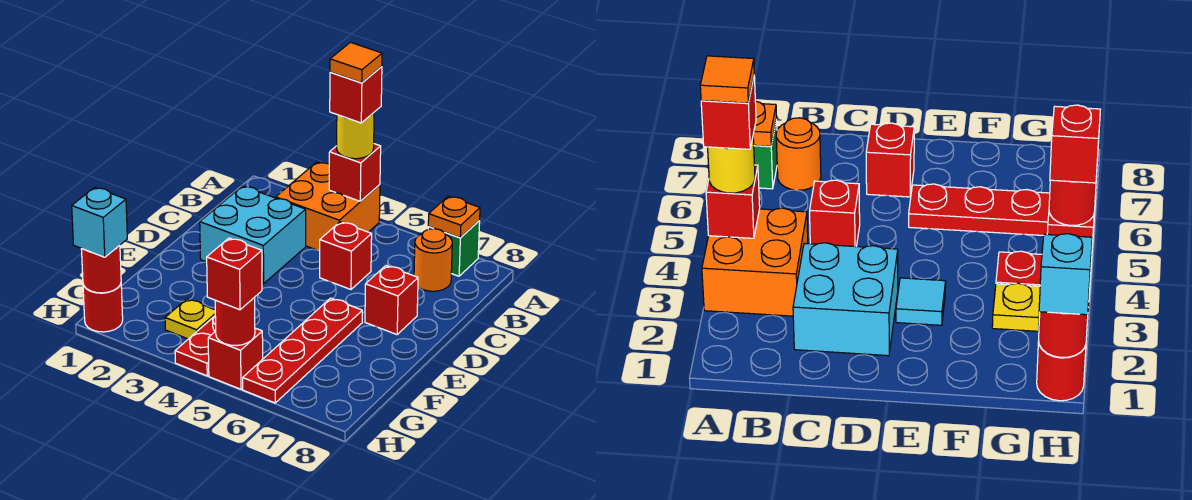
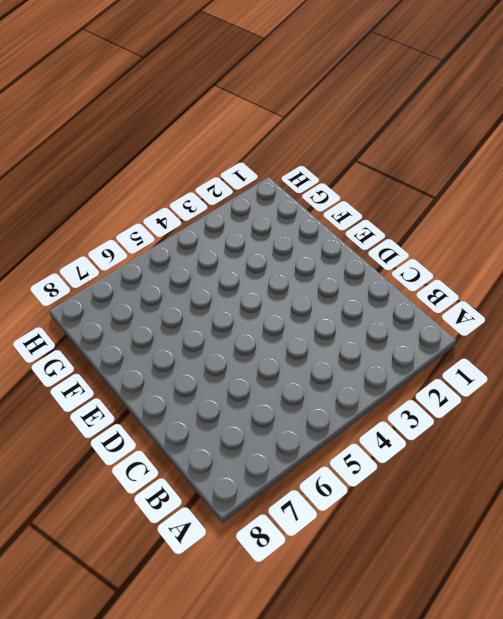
none -> orange 2x2 brick [276,162,380,251]
none -> green 1x1 brick [428,221,480,276]
none -> orange 1x1 round brick [414,229,452,291]

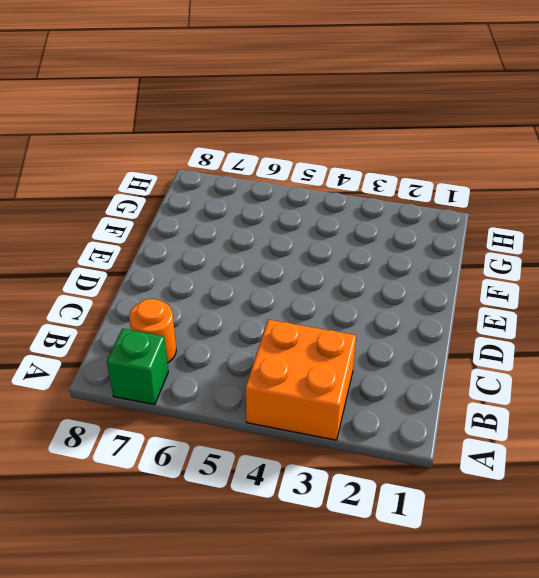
none -> cyan 2x2 brick [200,186,306,284]
none -> red 1x1 brick [320,222,372,289]
none -> red 1x1 brick [365,266,418,334]

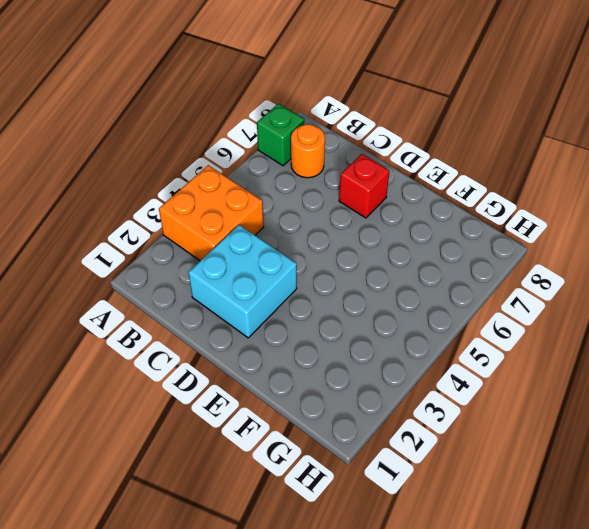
none -> red 1x1 brick [320,222,372,289]
none -> cyan 1x1 tile [896,278,946,325]
none -> red 1x4 plate [243,298,362,403]

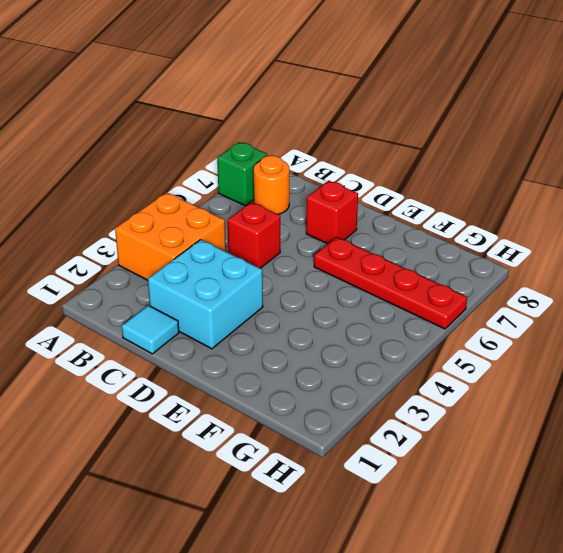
cyan 1x1 tile [122,305,179,354] -> cyan 1x1 tile moved to [896,278,946,325]
none -> yellow 1x1 plate [165,299,215,339]
none -> red 1x2 plate [175,316,216,376]
none -> red 1x1 round brick [83,284,123,332]

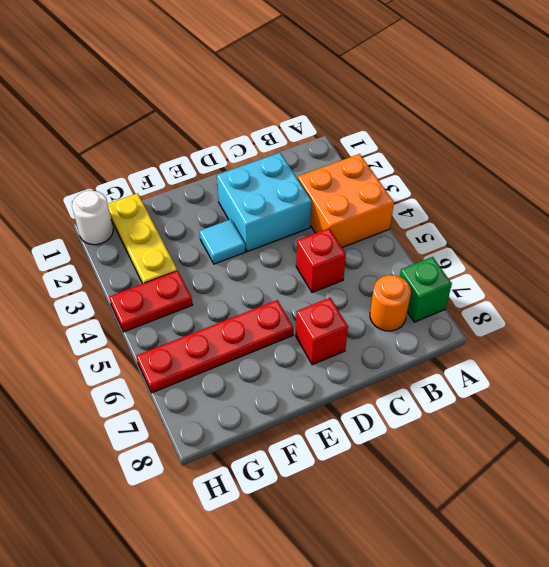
yellow 1x3 plate [108,193,177,284] -> yellow 1x1 plate [165,299,215,339]
white 1x1 round brick [72,191,113,245] -> red 1x1 round brick [83,284,123,332]
none -> red 1x1 brick [208,328,263,389]
none -> red 1x1 brick [329,144,381,201]
none -> orange 1x1 plate [428,196,480,238]

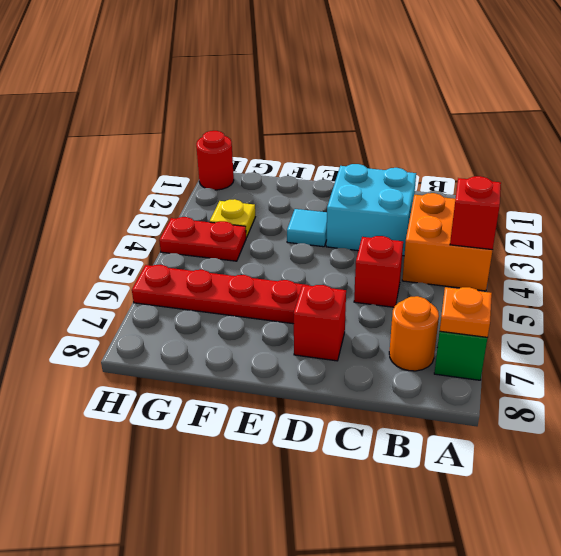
none -> red 1x1 brick [208,328,263,389]
none -> red 1x1 round brick [81,245,121,293]
none -> red 1x1 round brick [215,297,255,345]

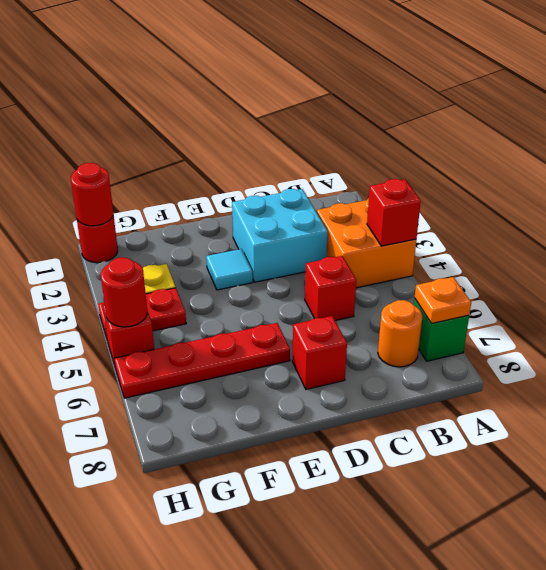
none -> yellow 1x1 round brick [337,113,374,159]
none -> cyan 1x1 brick [72,187,127,257]
none -> red 1x1 brick [207,238,262,310]

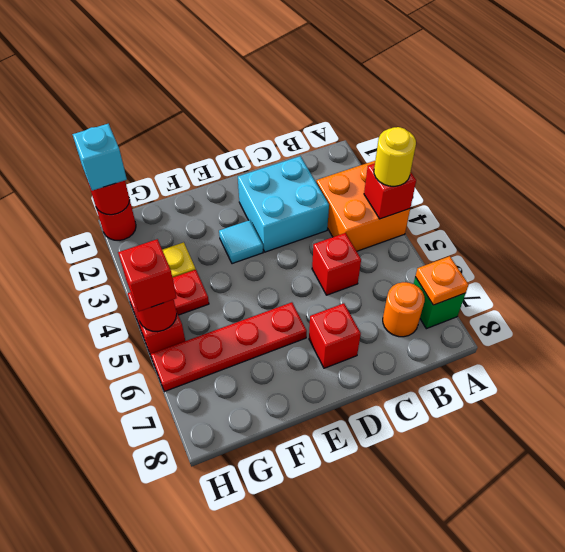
none -> red 1x1 brick [330,67,382,123]
none -> orange 1x1 tile [330,42,382,83]

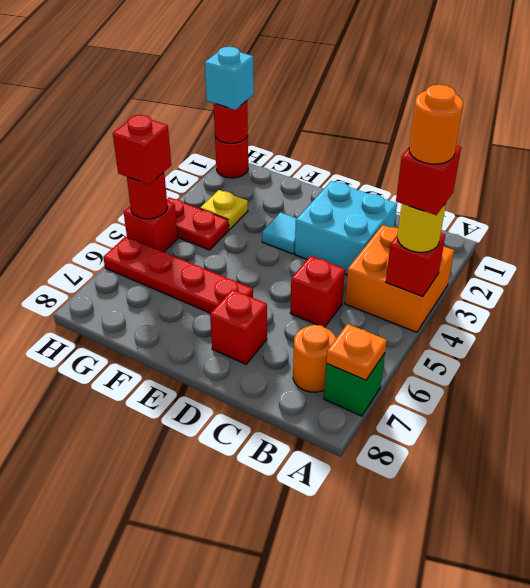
orange 1x1 round brick [409,85,463,164] -> orange 1x1 tile [330,42,382,83]

